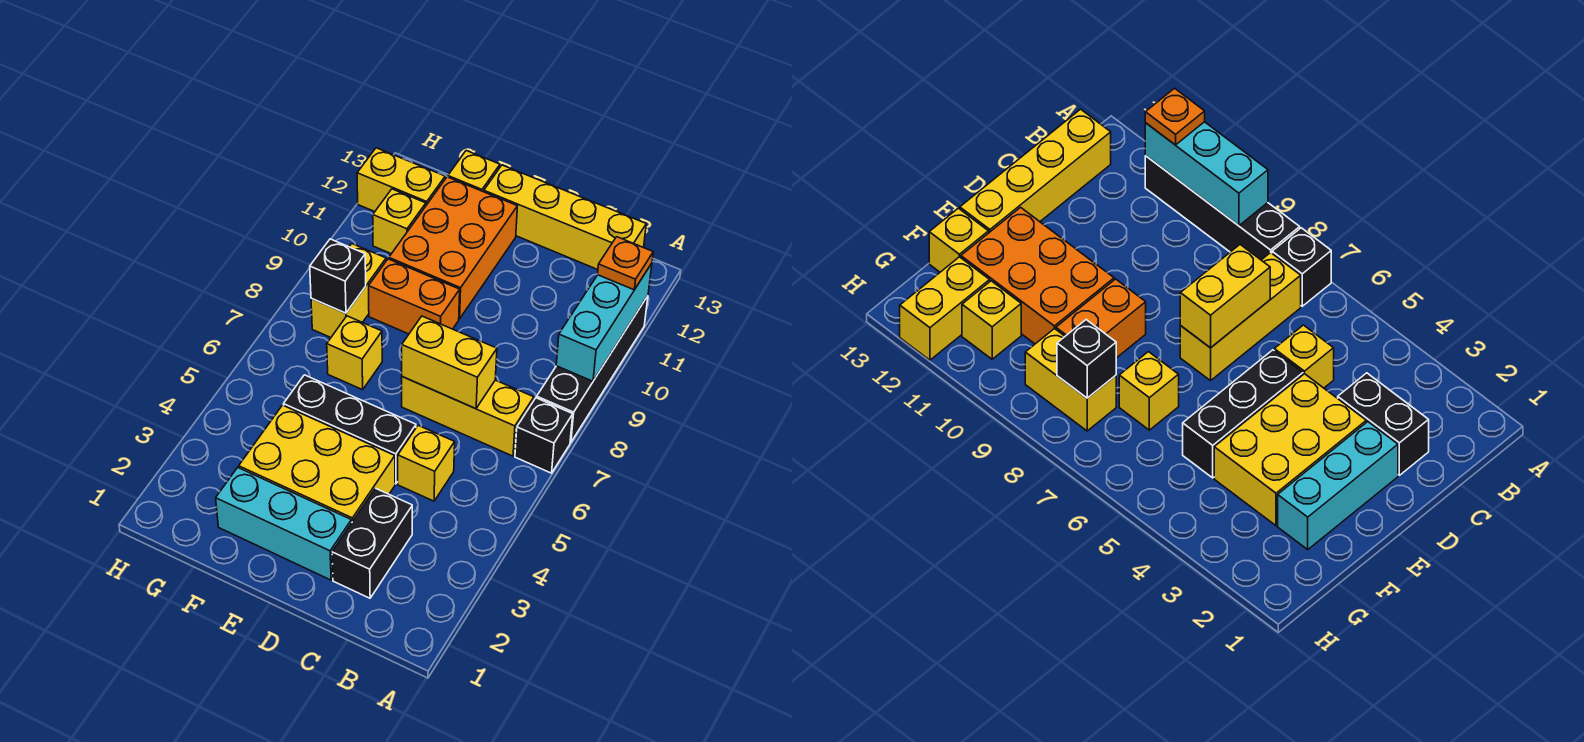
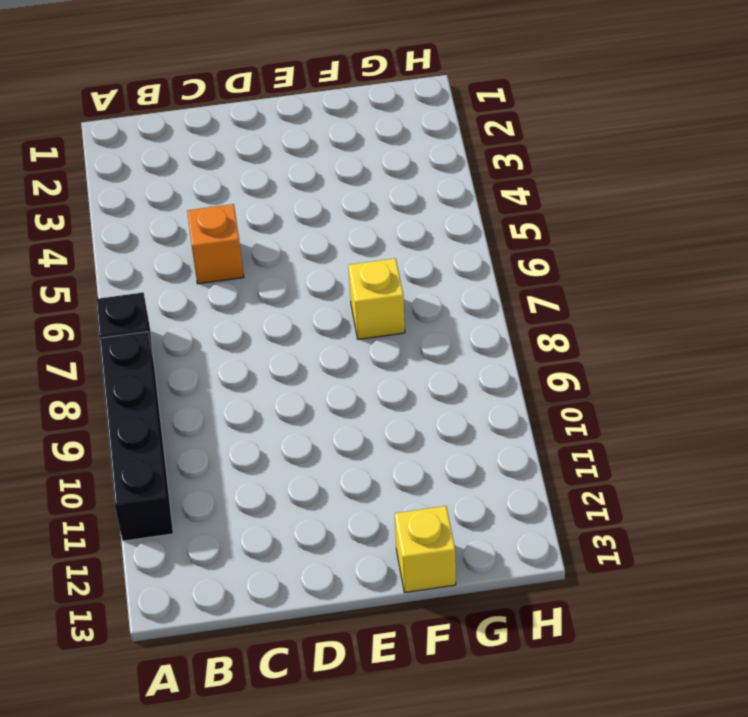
orange 1x1 brick [187,204,244,284] -> yellow 1x1 brick [398,425,455,501]
none -> yellow 1x3 brick [402,377,534,456]
none -> yellow 1x4 brick [484,165,646,270]
none -> black 1x2 brick [332,488,412,598]

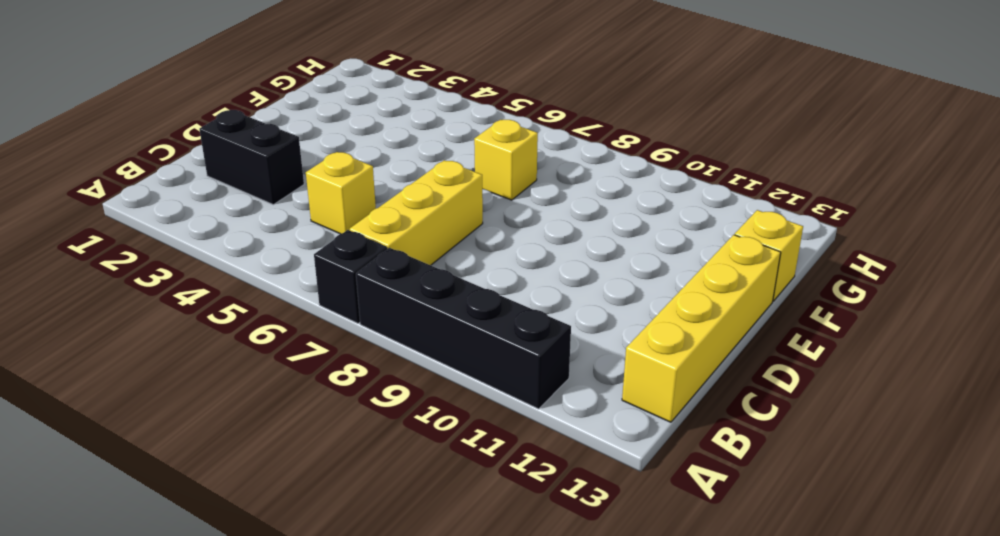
none -> cyan 1x3 brick [216,467,352,580]
none -> yellow 2x3 brick [239,405,395,522]
none -> black 1x3 brick [284,375,416,484]

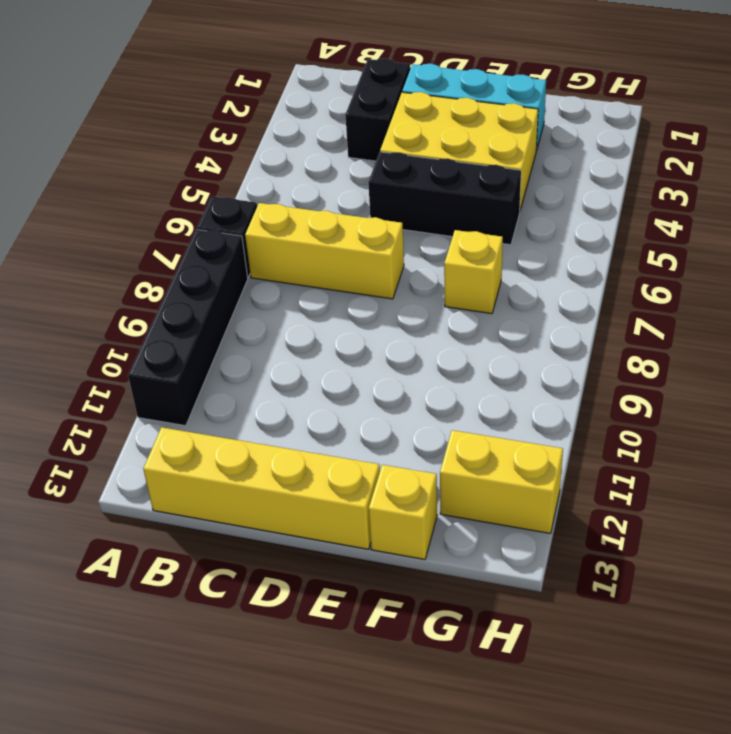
none -> yellow 1x1 brick [398,425,455,501]
none -> orange 1x2 brick [369,259,460,334]
none -> orange 2x3 brick [389,177,517,319]

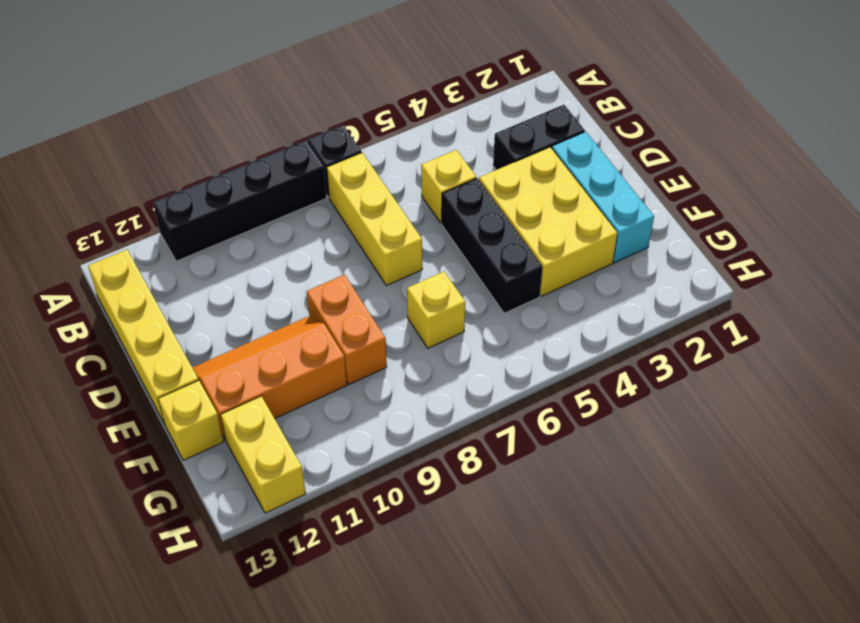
orange 2x3 slope [192,317,347,440] -> orange 2x3 brick [389,177,517,319]
none -> yellow 1x2 brick [311,244,386,338]
none -> yellow 1x1 brick [373,189,426,254]
none -> cyan 1x3 brick [556,263,652,381]

